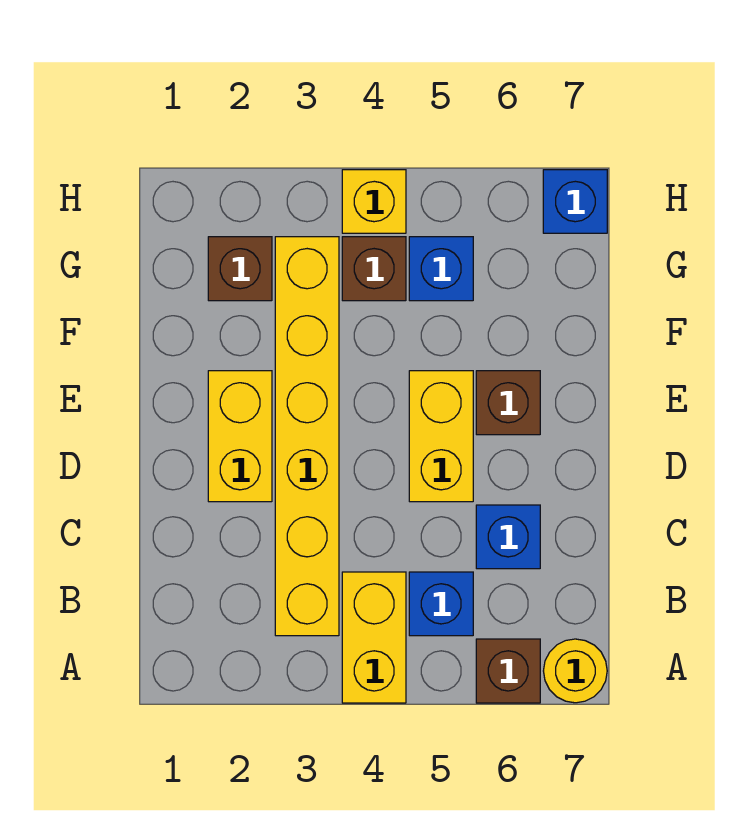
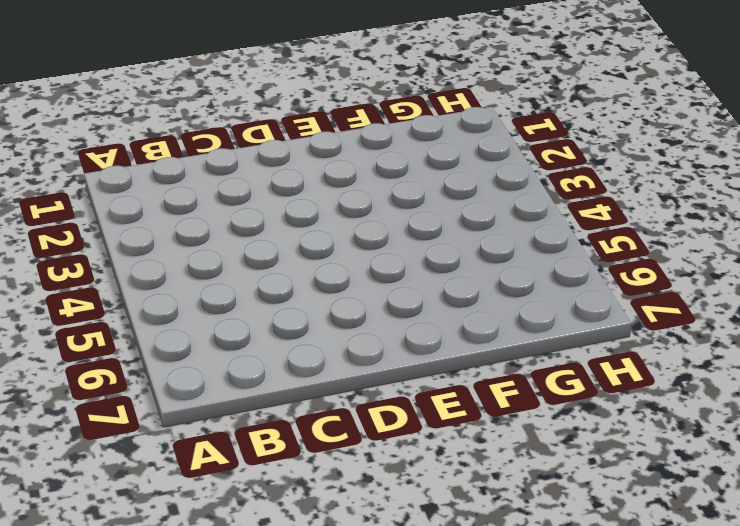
none -> yellow 1x2 brick [342,572,406,703]
none -> brown 1x1 brick [476,639,540,703]
none -> yellow 1x1 round brick [544,639,607,703]

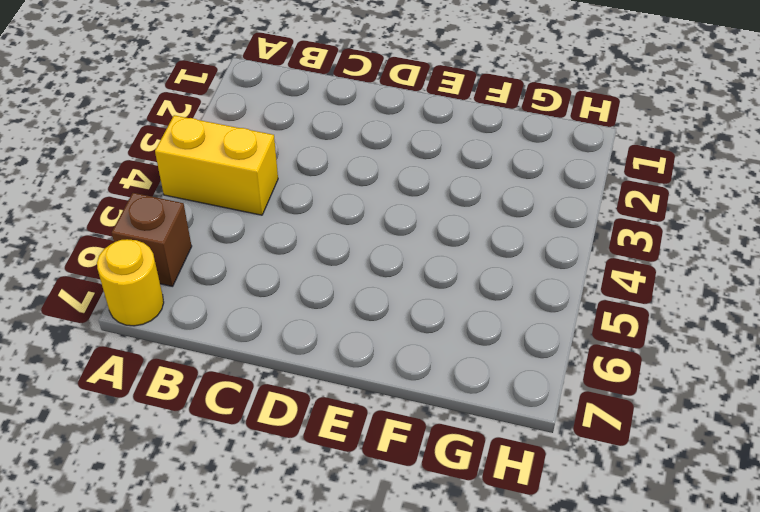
none -> yellow 1x6 brick [275,237,339,636]
none -> blue 1x1 brick [409,572,473,636]
none -> blue 1x1 brick [476,505,540,569]

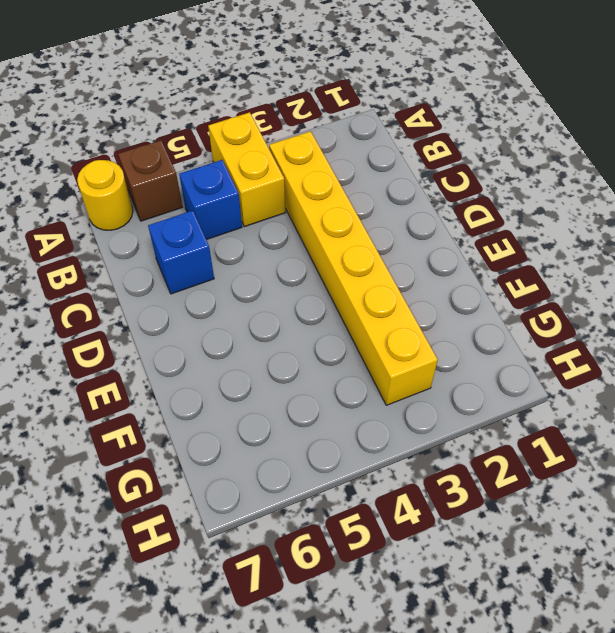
none -> yellow 1x2 brick [208,371,272,502]
none -> yellow 1x2 brick [409,371,473,502]
none -> brown 1x1 brick [476,371,540,435]

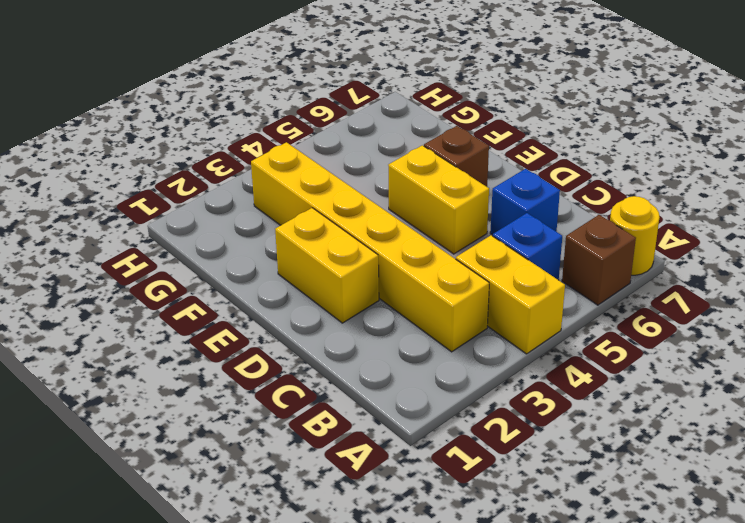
none -> brown 1x1 brick [208,237,272,301]
none -> brown 1x1 brick [342,237,406,301]
none -> blue 1x1 brick [409,237,473,301]

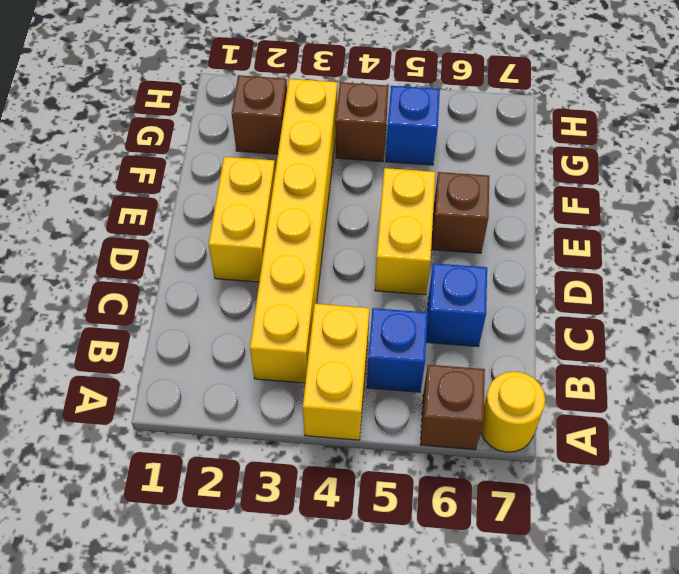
none -> yellow 1x1 brick [342,170,406,233]
none -> blue 1x1 brick [543,170,607,233]

